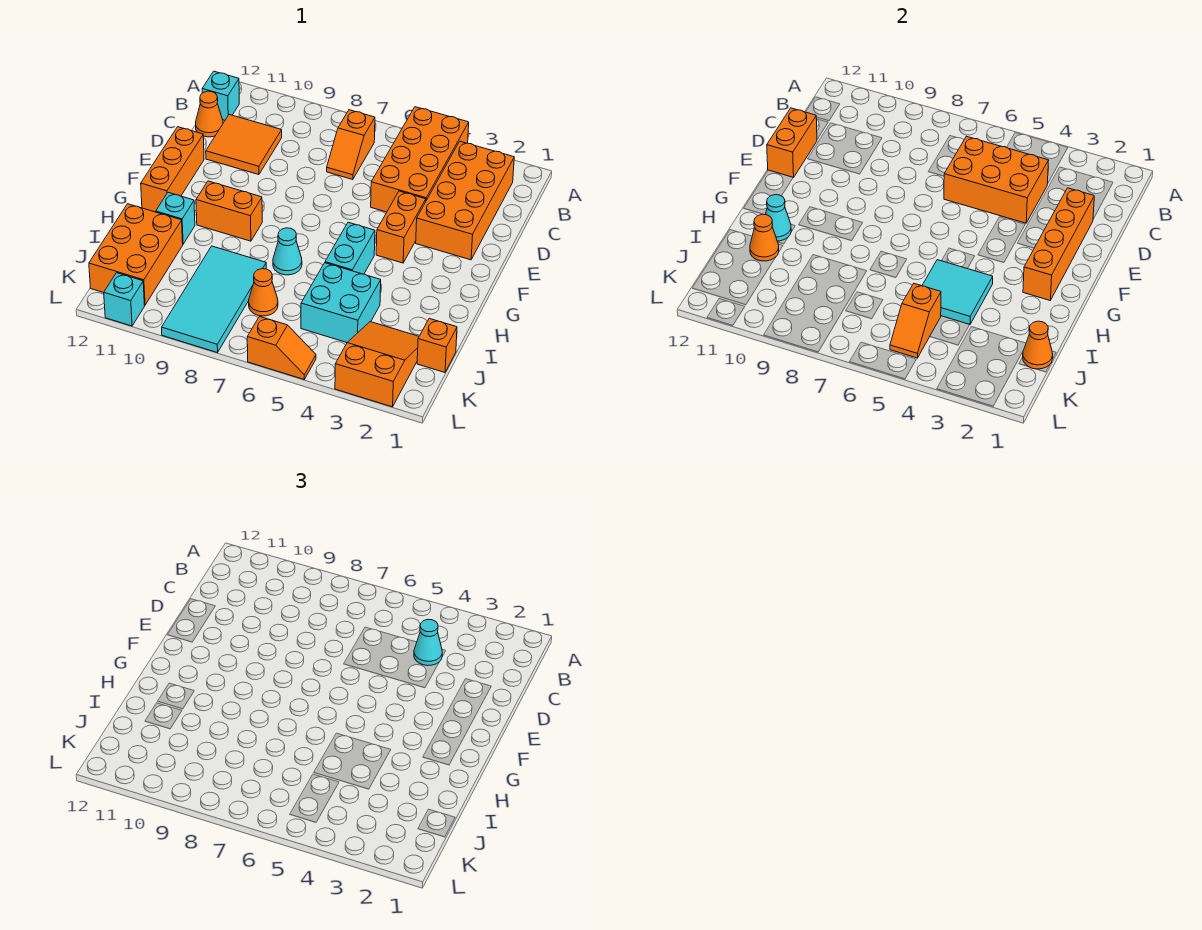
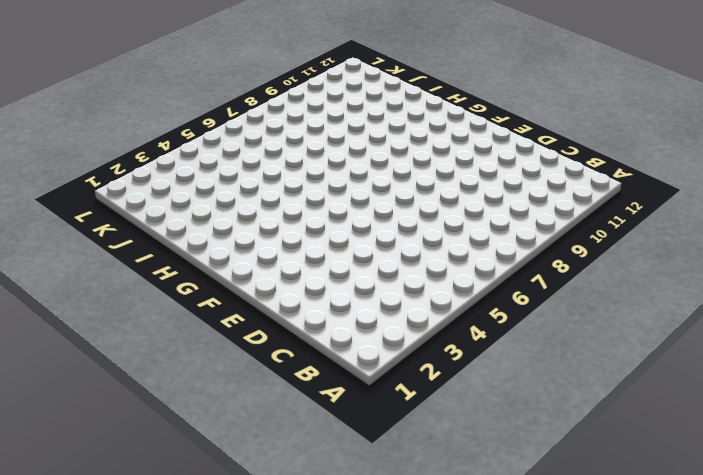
none -> orange 2x4 brick [371,107,469,212]
none -> orange 2x4 brick [416,141,514,260]
none -> orange 1x2 slope [327,110,375,180]

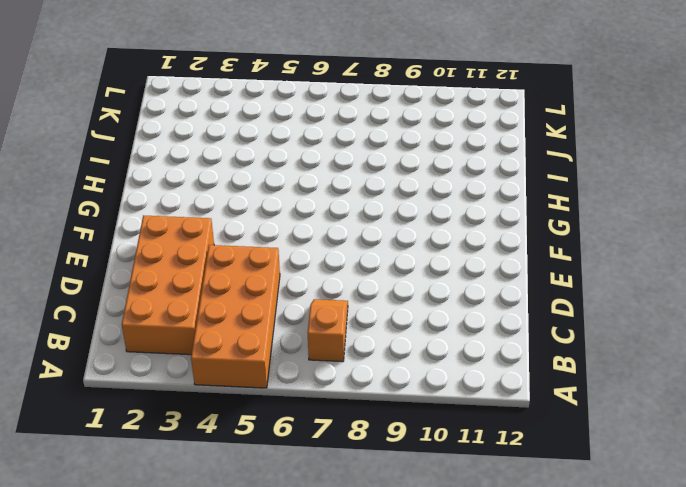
none -> cyan 1x1 brick [202,71,239,120]
none -> orange 2x2 tile [206,115,282,175]
none -> orange 1x1 cone [196,91,223,137]

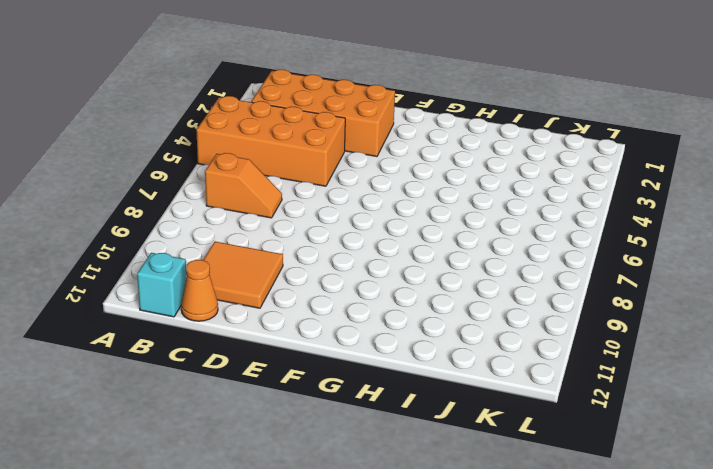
none -> orange 1x2 brick [376,191,426,263]
none -> orange 1x3 brick [141,127,204,212]
none -> cyan 1x2 brick [325,222,375,274]

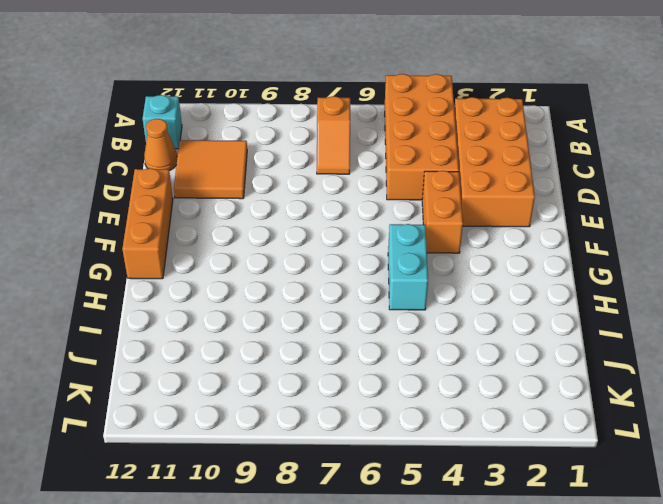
none -> orange 1x2 brick [196,181,262,241]
none -> cyan 1x1 cone [273,228,302,275]
none -> cyan 1x1 brick [156,193,195,244]

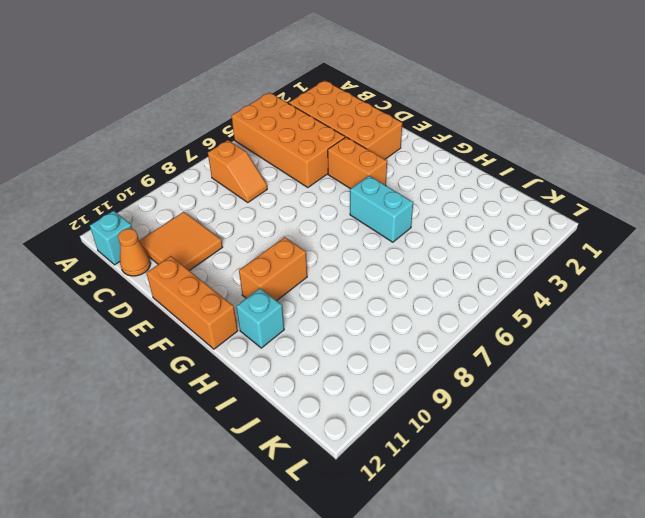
none -> cyan 1x1 cone [273,228,302,275]
none -> cyan 2x2 brick [301,263,381,343]
none -> cyan 2x4 tile [162,246,266,353]

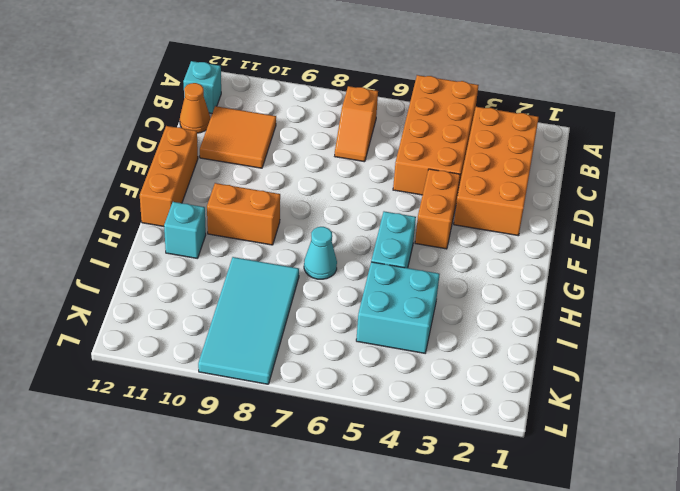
none -> orange 2x3 brick [89,204,183,305]
none -> orange 1x1 brick [417,318,457,372]
none -> orange 2x3 slope [335,322,419,407]

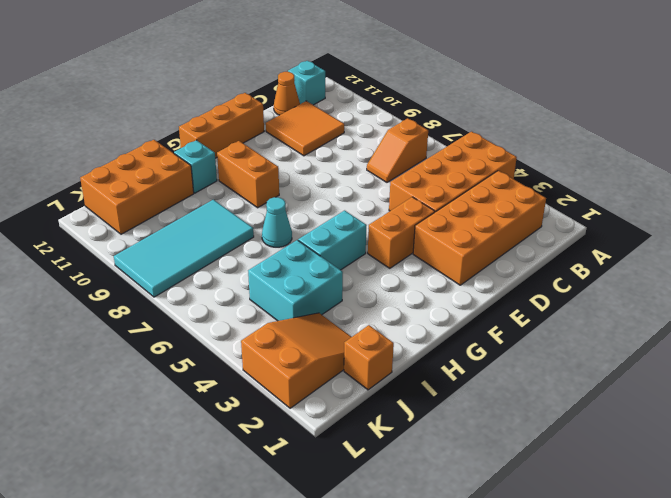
none -> orange 1x1 cone [249,269,278,316]
none -> orange 1x2 slope [247,317,316,379]
none -> cyan 1x1 brick [104,273,145,326]

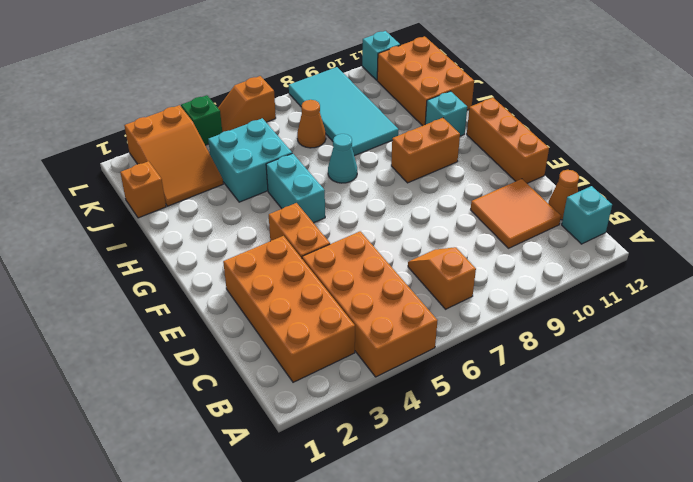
green 1x1 brick [181,95,222,145] -> none
none -> orange 2x3 brick [944,136,1049,223]
none -> orange 1x4 brick [1023,188,1094,300]
none -> orange 1x2 brick [767,108,817,177]

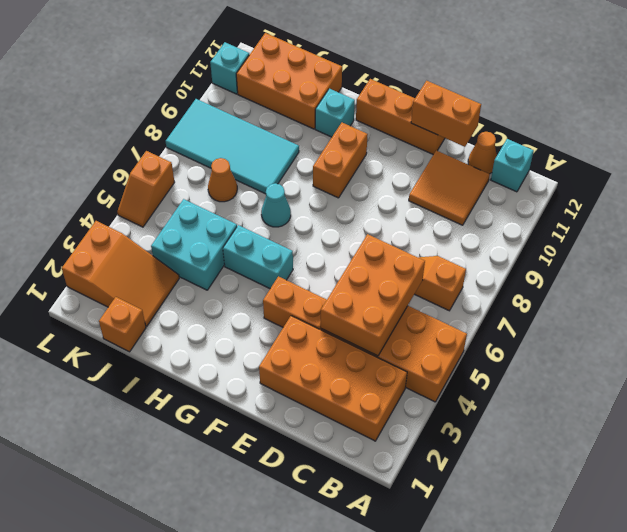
none -> orange 1x4 brick [1023,188,1094,300]
none -> cyan 2x2 tile [922,260,993,325]
none -> cyan 1x1 cone [765,195,791,241]

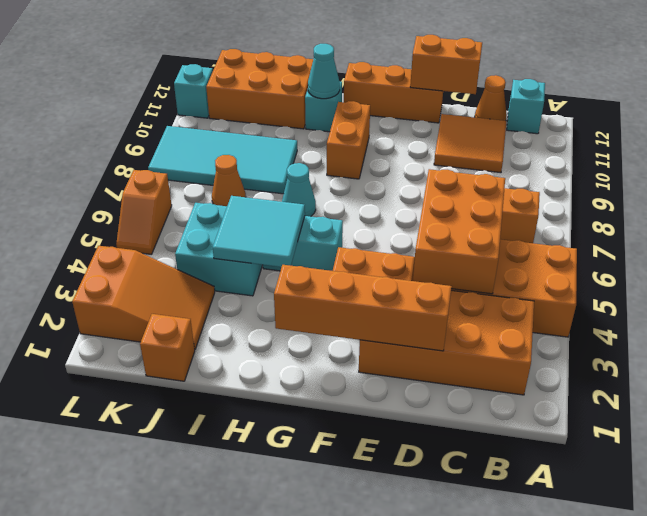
none -> orange 1x1 cone [750,214,779,261]
none -> orange 1x1 cone [1023,321,1053,369]
none -> orange 1x2 slope [890,284,941,358]

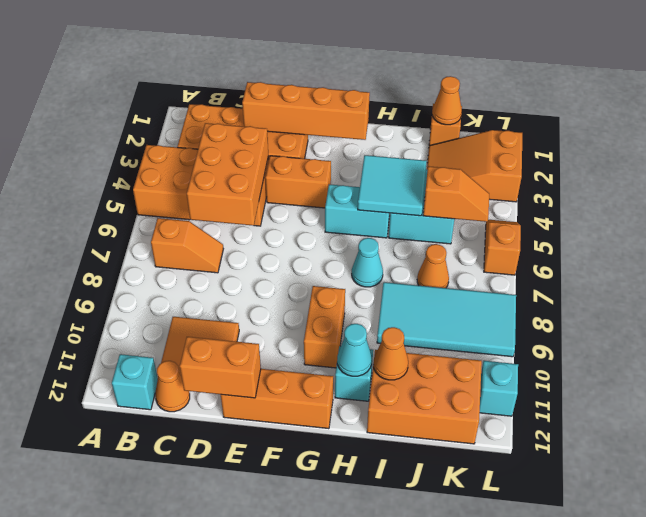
none -> cyan 1x1 cone [414,619,442,666]

